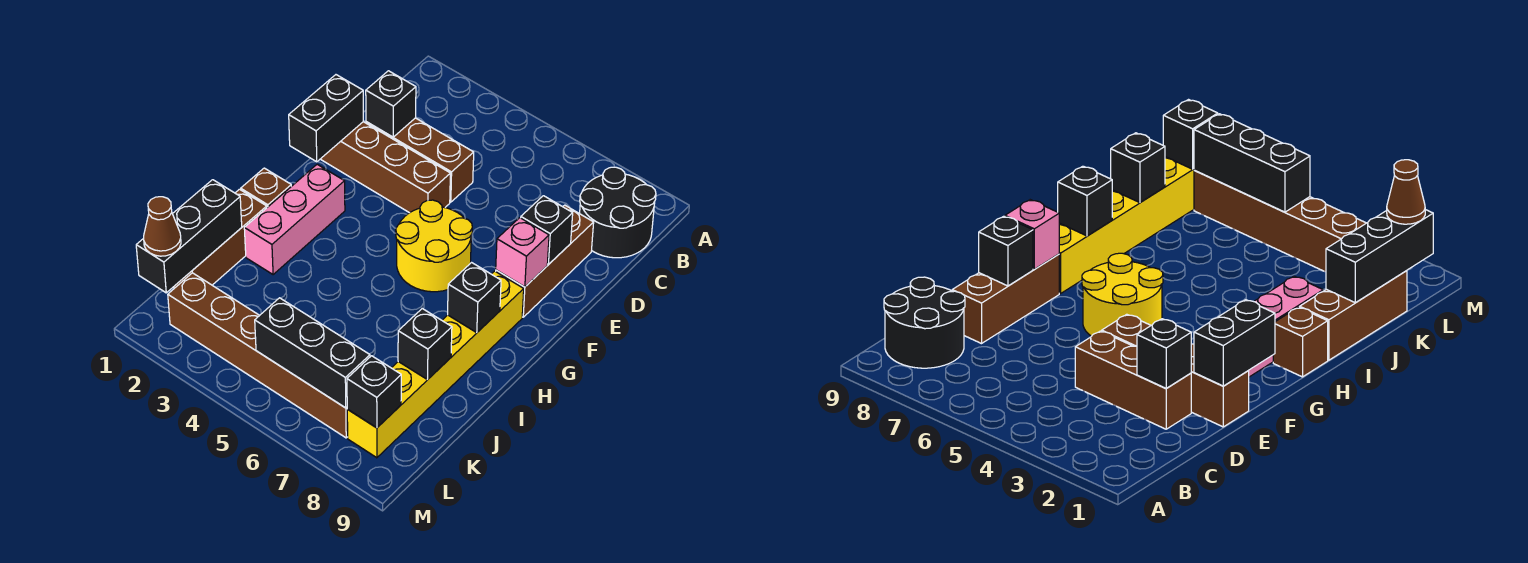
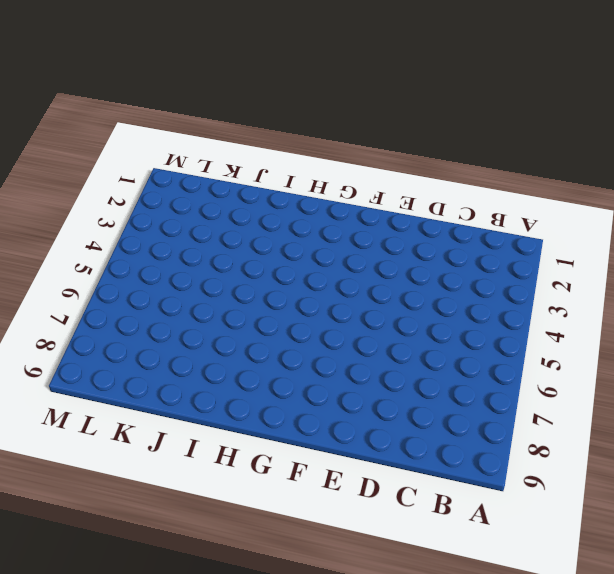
none -> black 2x2 round brick [580,167,656,258]
none -> brown 1x3 brick [366,118,474,202]
none -> brown 1x3 brick [496,205,594,317]

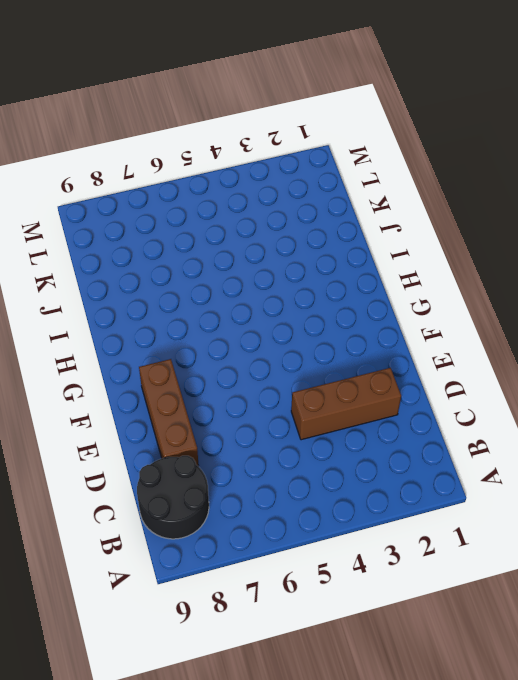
none -> brown 1x4 brick [321,122,450,213]
none -> yellow 2x2 round brick [396,200,472,292]
none -> pink 1x3 brick [244,164,345,275]

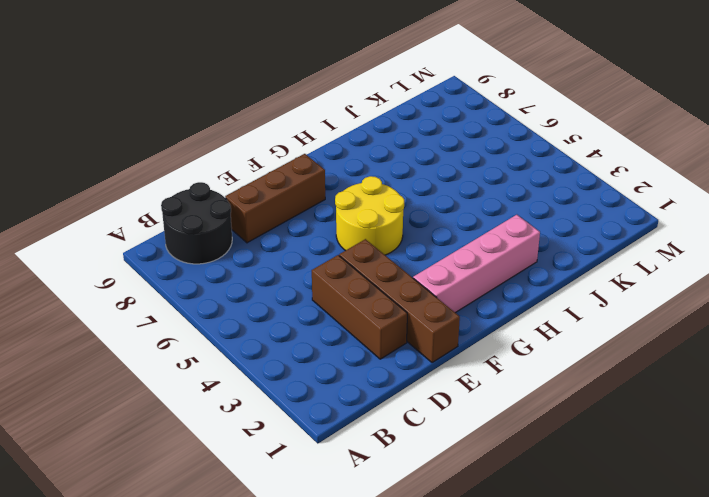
pink 1x4 brick [413,215,540,313] -> pink 1x3 brick [244,164,345,275]
none -> yellow 1x6 brick [347,271,524,458]
none -> brown 1x1 brick [241,168,291,207]
none -> brown 1x3 brick [173,189,267,288]

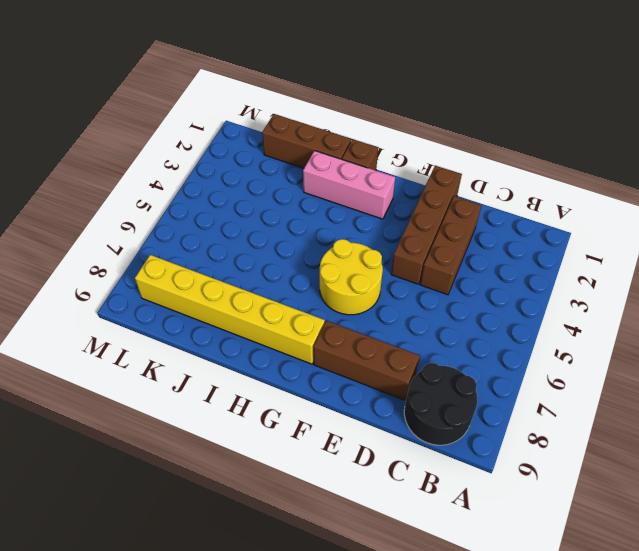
none -> brown 1x6 brick [168,273,348,438]
none -> black 1x1 brick [366,71,416,137]
none -> black 1x2 brick [289,75,363,162]

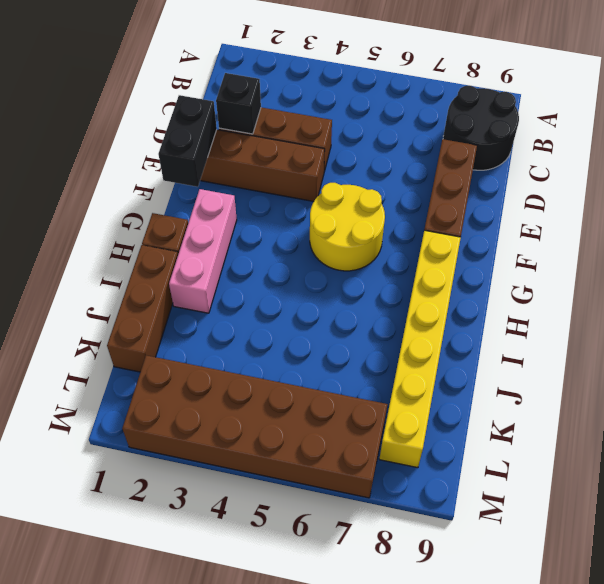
brown 2x6 brick [122,355,388,498] -> brown 1x6 brick [168,273,348,438]
none -> black 1x1 brick [521,196,573,264]
none -> pink 1x1 brick [496,218,549,287]
none -> black 1x1 brick [448,263,501,332]

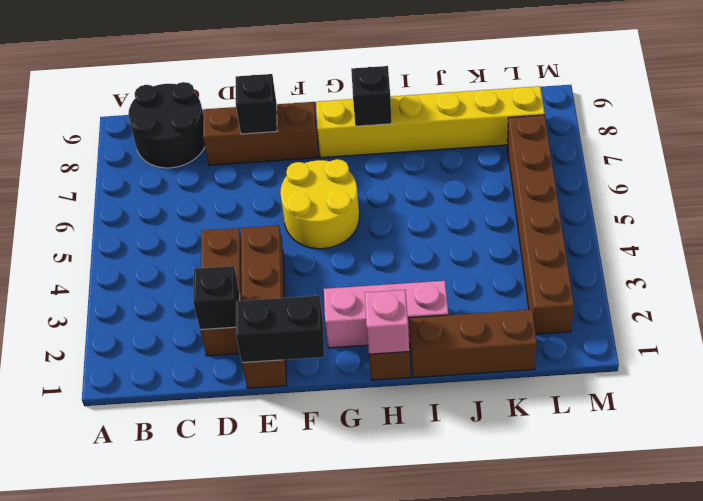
pink 1x1 brick [365,290,409,354] -> pink 1x1 brick moved to [496,218,549,287]
none -> black 1x3 brick [136,180,242,293]
none -> black 1x1 brick [398,309,452,380]
none -> black 1x3 brick [255,298,370,408]

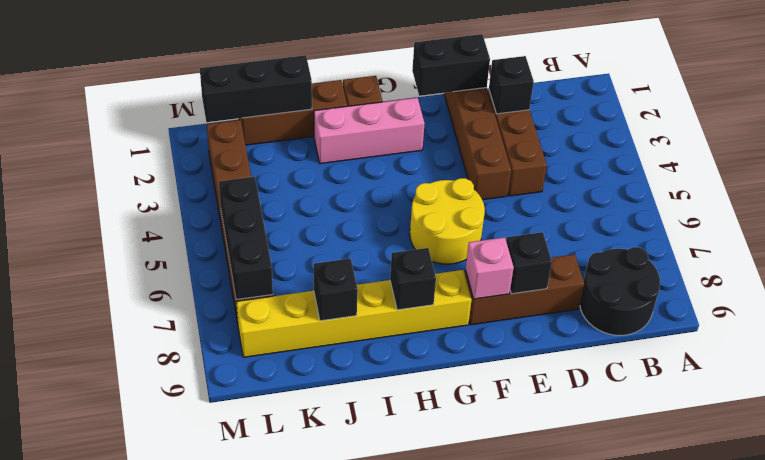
none -> black 1x1 brick [347,356,401,428]
none -> brown 1x1 cone [144,197,181,256]

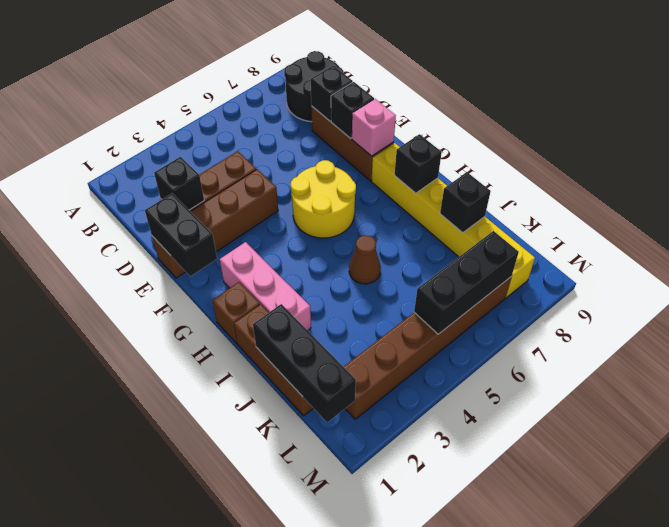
black 1x1 brick [311,66,353,121] -> black 1x1 brick moved to [347,356,401,428]
brown 1x1 cone [349,235,381,284] -> brown 1x1 cone moved to [144,197,181,256]

